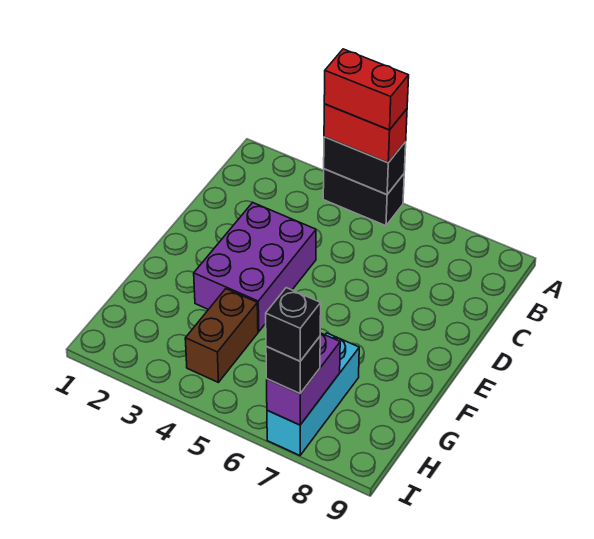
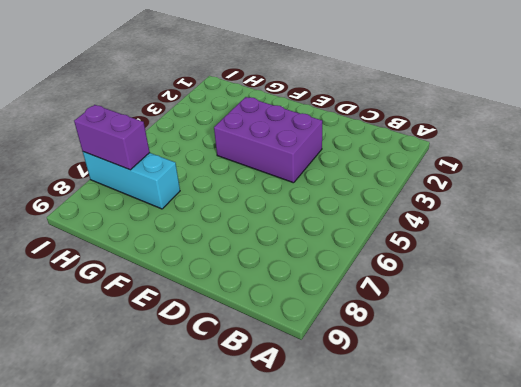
none -> black 1x2 brick [323,169,404,226]
none -> brown 1x2 brick [185,289,258,382]

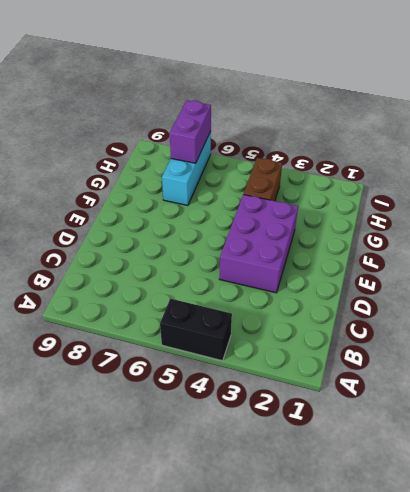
none -> black 1x2 brick [324,137,406,195]
none -> red 1x2 brick [324,104,407,163]

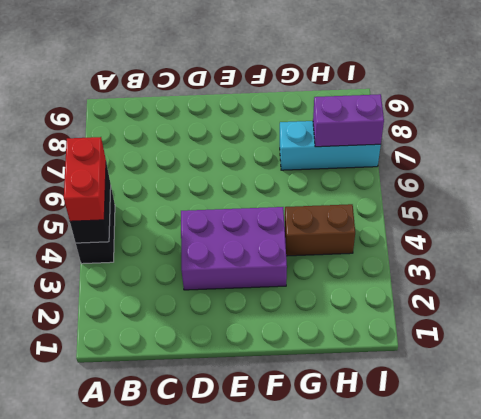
none -> black 1x1 brick [266,337,320,394]
none -> red 1x2 brick [324,49,409,130]

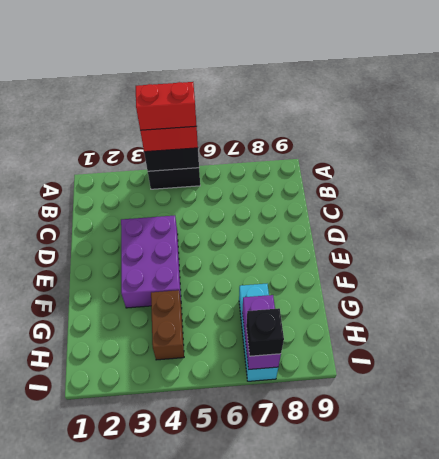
none -> black 1x1 brick [266,288,321,361]

